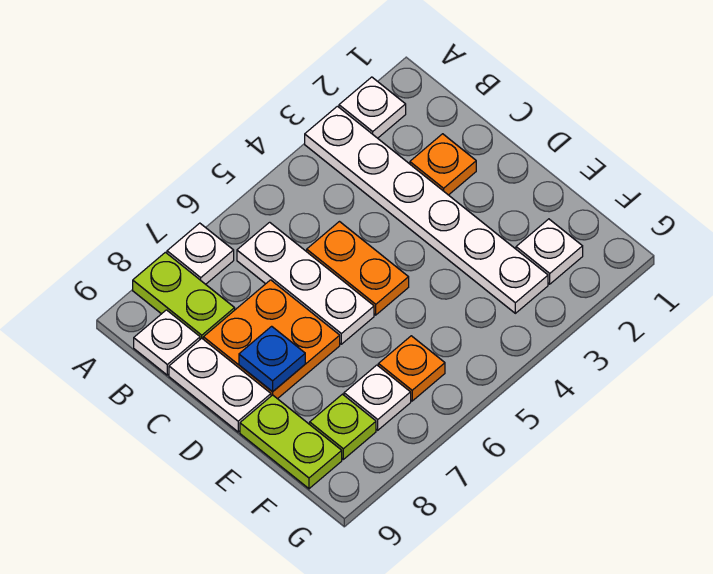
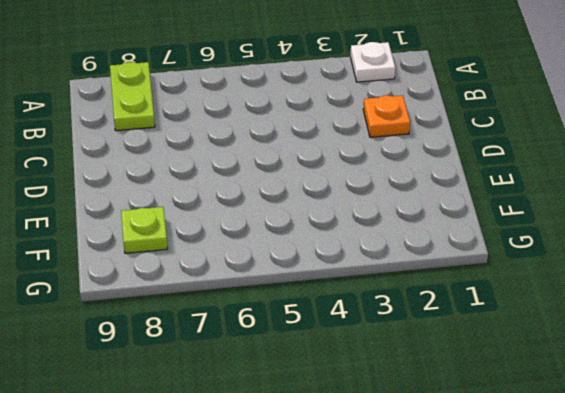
none -> white 1x6 plate [305,106,548,313]
none -> white 1x1 plate [167,223,234,284]
none -> white 1x3 plate [237,222,374,344]

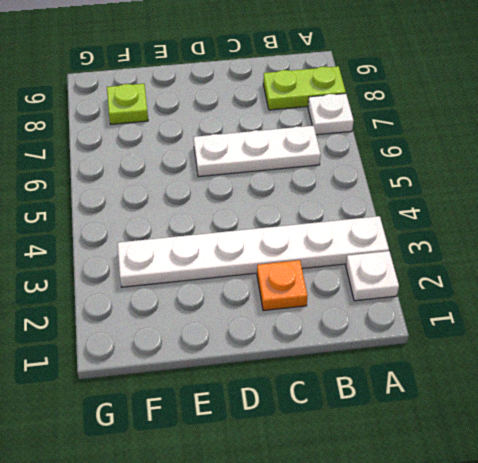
none -> white 1x1 plate [134,310,200,375]
none -> orange 1x2 plate [307,222,409,315]
none -> orange 2x2 plate [203,280,340,399]

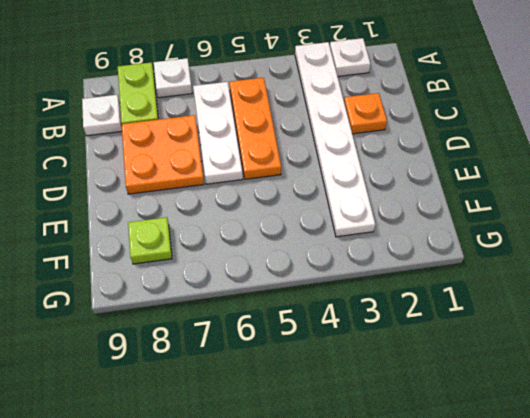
orange 1x3 plate [230,78,281,179] -> orange 1x2 plate [307,222,409,315]
none -> white 1x2 plate [169,338,271,432]
none -> lime 1x2 plate [240,395,342,489]
none -> white 1x1 plate [516,219,583,284]

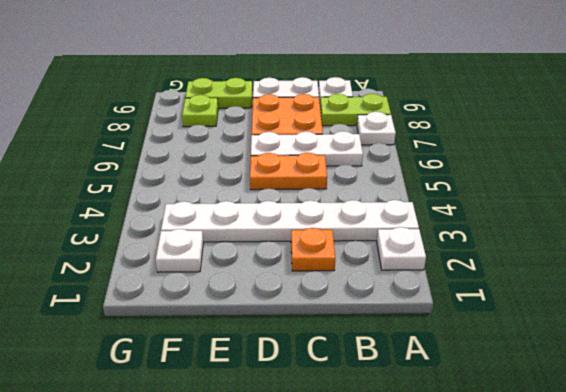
none -> orange 1x1 plate [378,336,445,401]
none -> white 1x1 plate [344,365,411,430]
none -> blue 1x1 plate [239,326,305,392]

